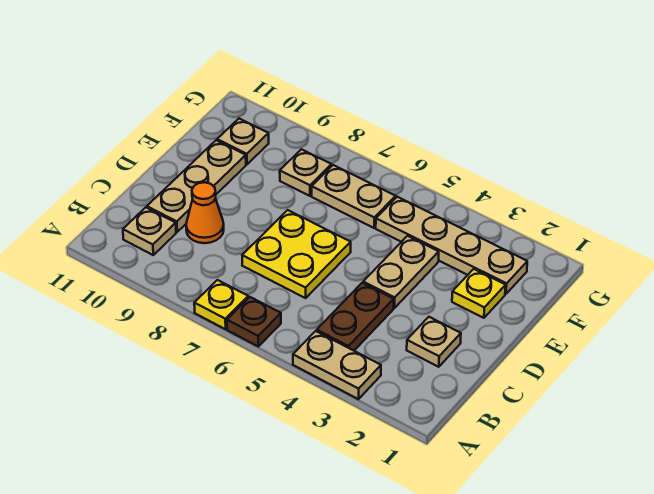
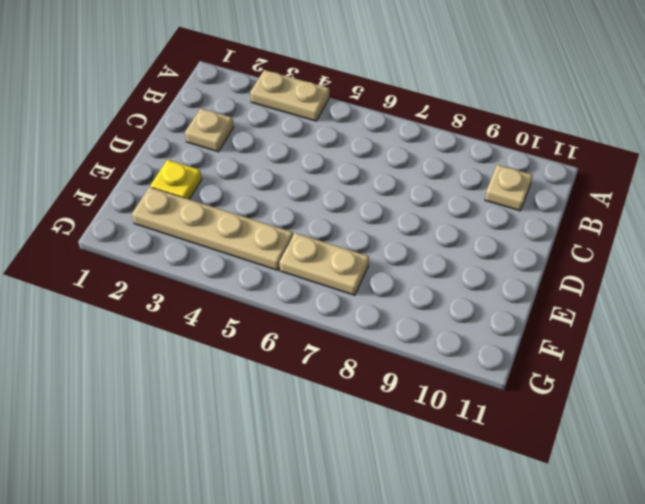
none -> brown 1x1 plate [227,297,281,346]
none -> yellow 1x1 plate [194,280,248,329]
none -> brown 1x2 plate [317,283,394,351]

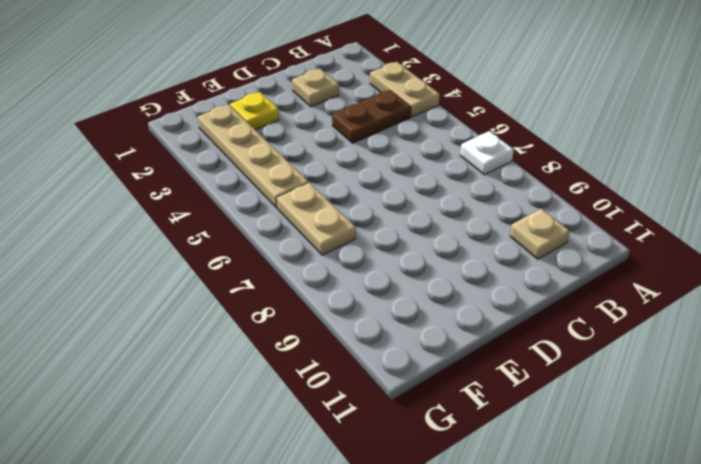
white 1x1 plate [460,131,514,175] -> yellow 1x1 plate [194,280,248,329]
none -> brown 1x1 plate [227,297,281,346]
none -> yellow 2x2 plate [242,210,351,298]
none -> orange 1x1 cone [186,182,224,243]

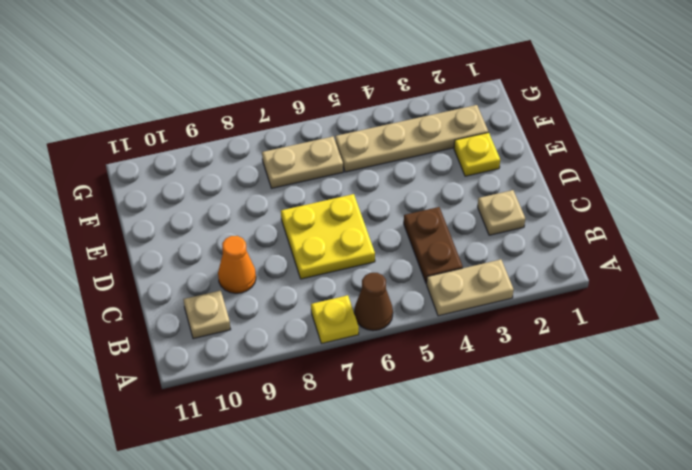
brown 1x1 cone [354,273,393,331] -> brown 1x1 plate [227,297,281,346]
none -> tan 1x3 plate [147,140,246,232]
none -> tan 1x2 plate [363,236,439,308]
none -> tan 1x1 plate [280,149,331,196]

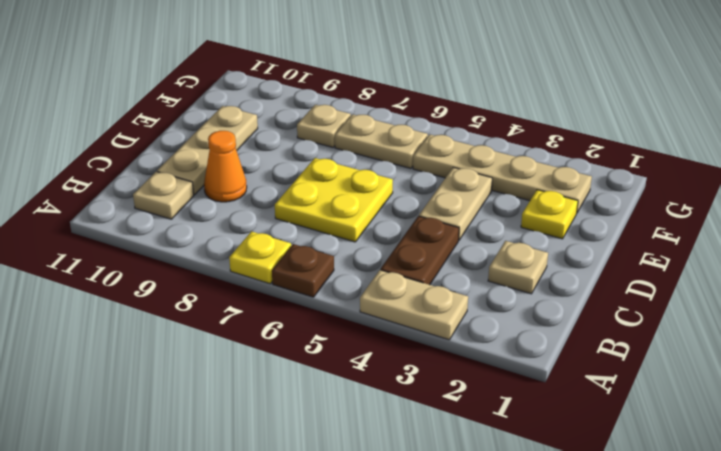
none -> tan 1x1 plate [217,119,269,164]

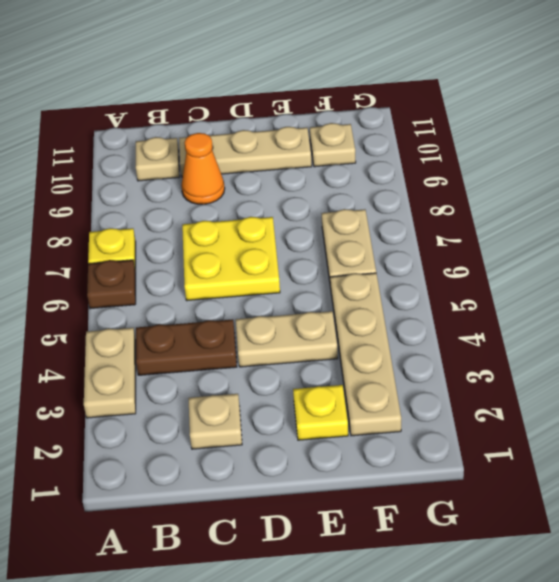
none -> tan 1x1 plate [280,149,331,196]

